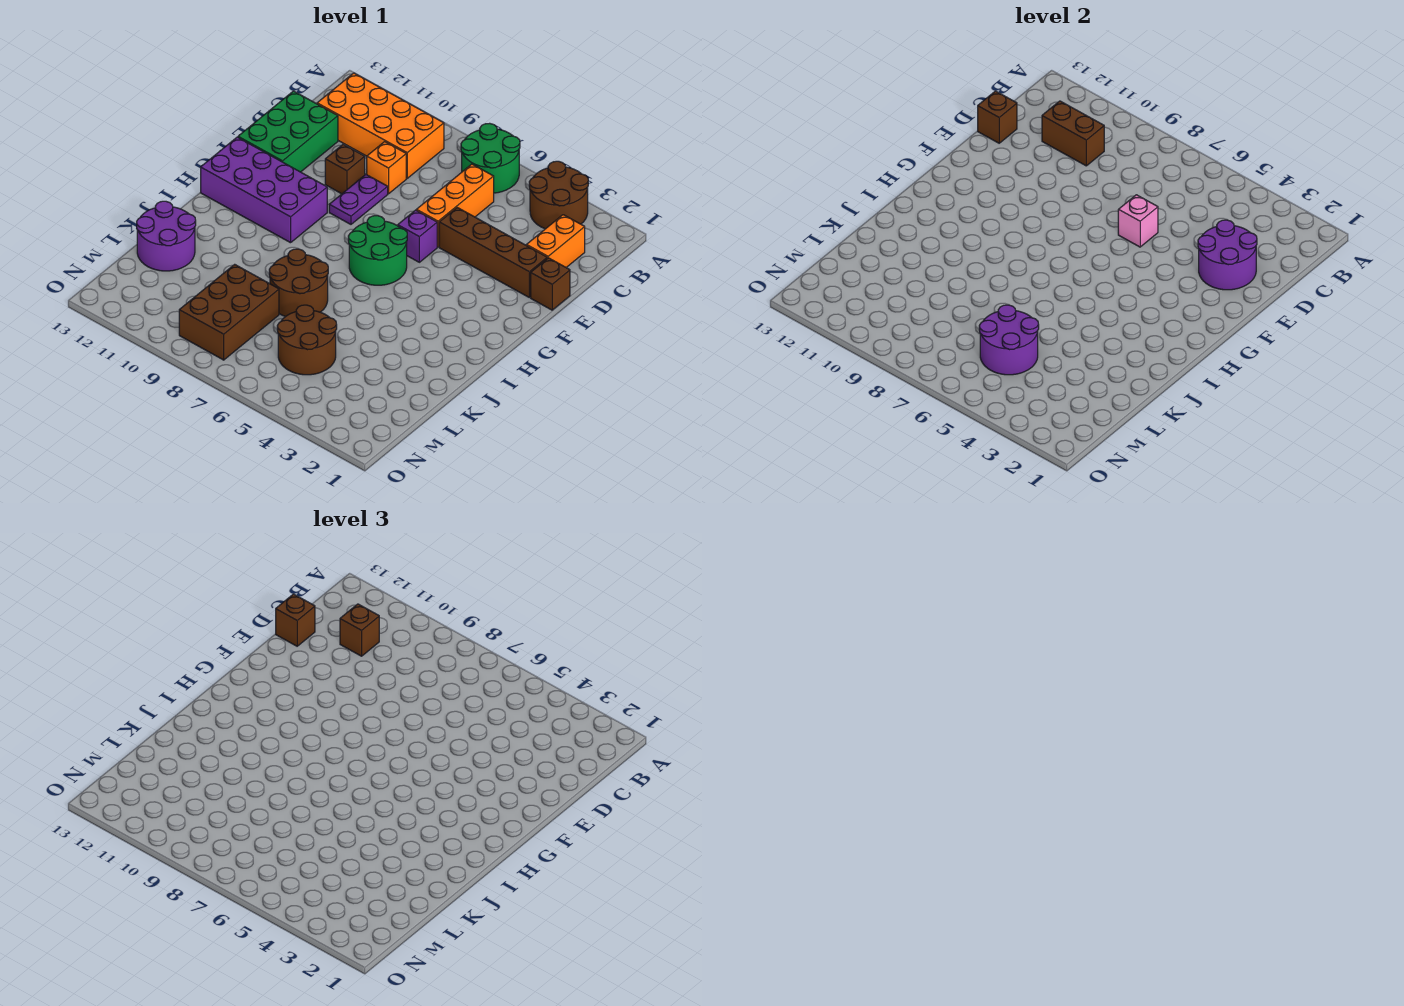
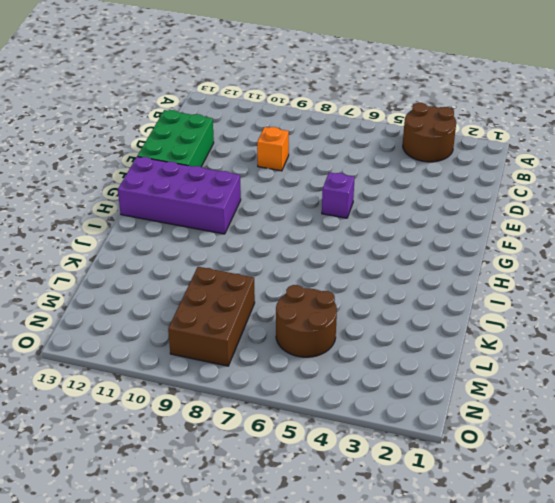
none -> green 2x2 round brick [461,123,520,193]
none -> orange 2x4 brick [317,73,444,178]
none -> orange 1x2 brick [526,215,585,267]

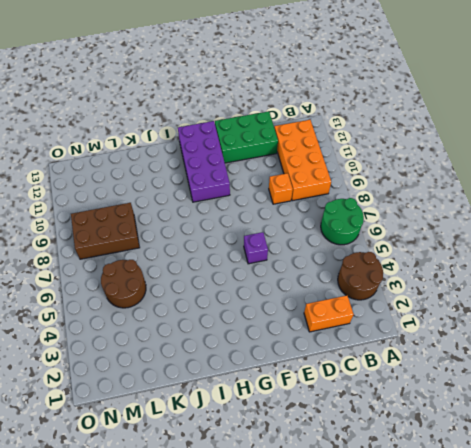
none -> orange 1x3 brick [416,164,494,247]
none -> brown 1x1 brick [531,258,570,310]
none -> brown 1x4 brick [439,208,547,297]

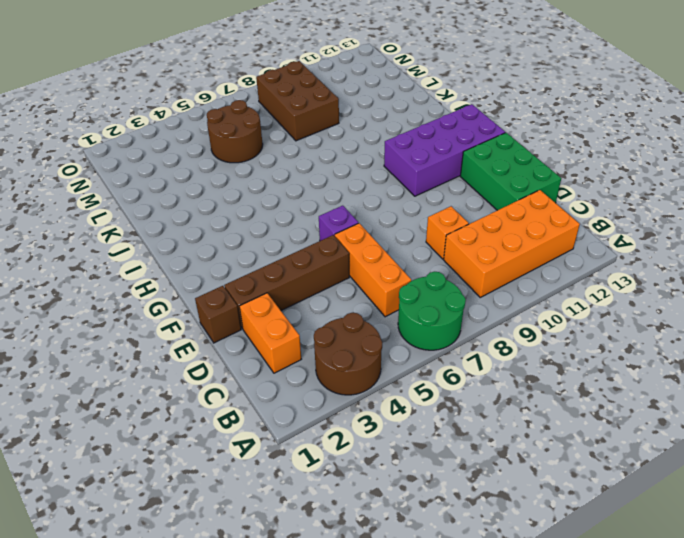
none -> purple 1x2 plate [329,174,388,224]
none -> brown 1x1 brick [325,144,365,194]
none -> green 2x2 round brick [348,216,407,285]

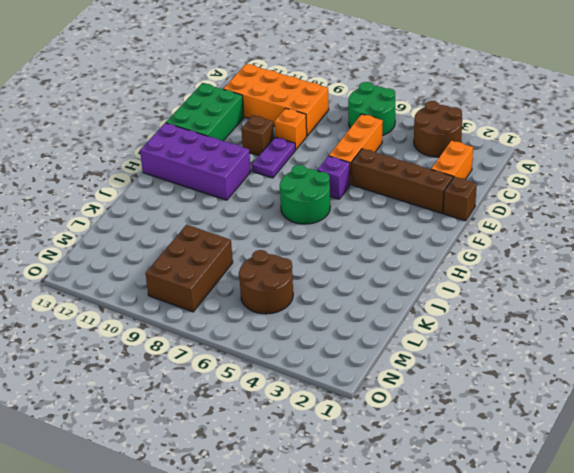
none -> brown 2x2 round brick [269,249,328,317]
none -> purple 2x2 round brick [137,201,196,271]
none -> brown 1x2 brick [1042,101,1104,166]

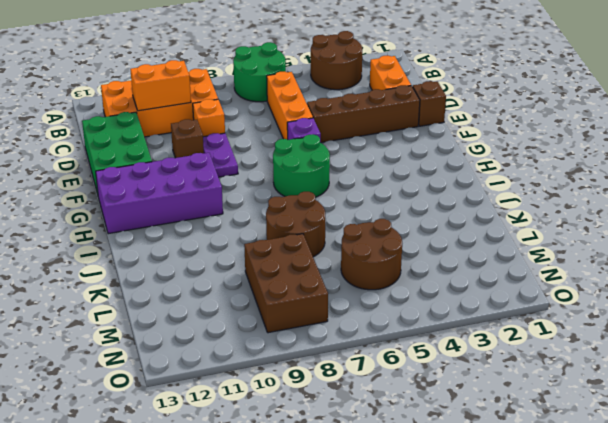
orange 1x2 brick [130,60,191,111] -> brown 1x2 brick [1042,101,1104,166]
none -> purple 2x2 round brick [137,201,196,271]
none -> purple 2x2 round brick [1198,220,1257,290]
none -> brown 1x1 brick [978,91,1017,143]

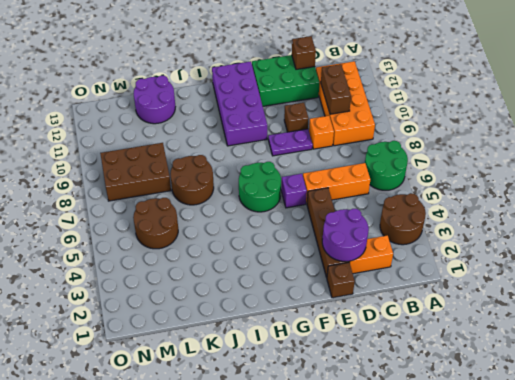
none -> pink 1x1 brick [1118,195,1158,247]
none -> purple 2x2 round brick [979,305,1039,375]
none -> brown 1x1 brick [340,604,379,656]

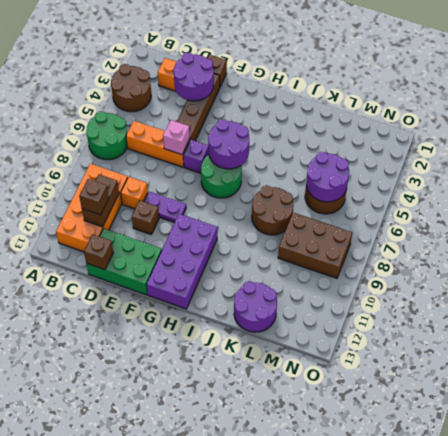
purple 2x2 round brick [208,119,249,169] -> none
none -> brown 1x1 brick [276,594,315,646]

